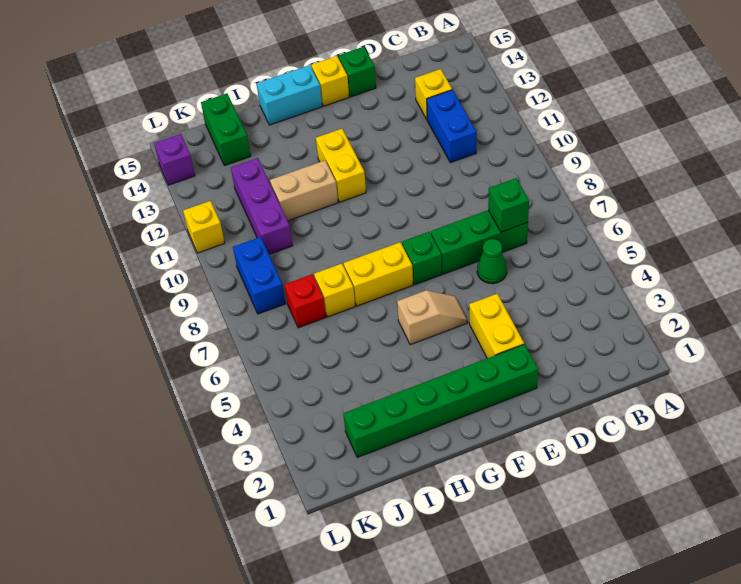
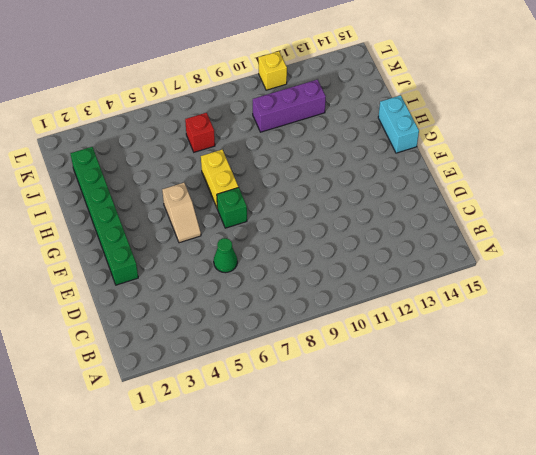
none -> green 1x3 brick [431,210,528,274]
none -> blue 1x2 brick [427,90,476,163]
none -> yellow 1x1 brick [415,69,452,119]

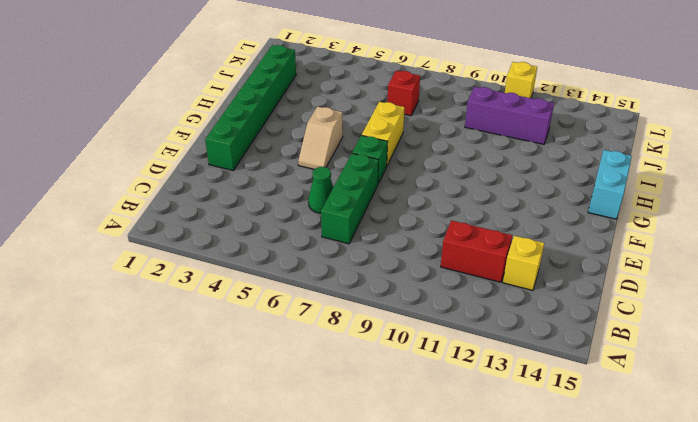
red 1x2 brick [441,220,512,282] -> blue 1x2 brick [427,90,476,163]
none -> yellow 1x2 brick [469,294,524,358]
none -> green 1x1 brick [339,47,376,97]
none -> yellow 1x1 brick [311,56,349,106]

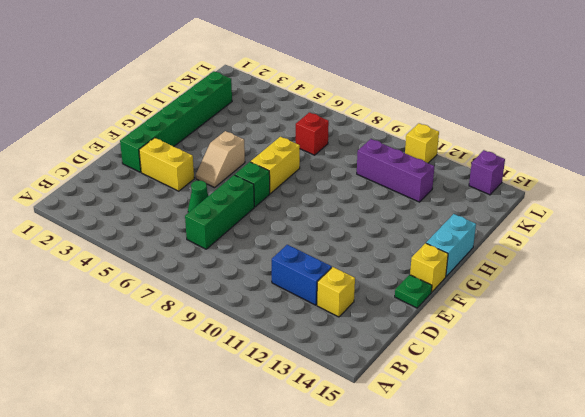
green 1x1 plate [395,275,432,308] -> green 1x1 brick [339,47,376,97]
none -> yellow 1x2 brick [316,129,366,202]
none -> tan 1x2 brick [270,160,338,221]
none -> yellow 1x1 brick [314,264,355,317]

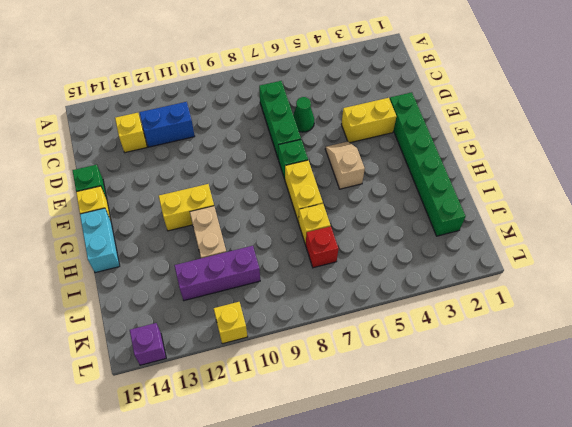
none -> green 1x2 brick [201,93,251,166]
none -> blue 1x2 brick [233,237,286,314]
none -> green 1x1 brick [488,178,529,232]

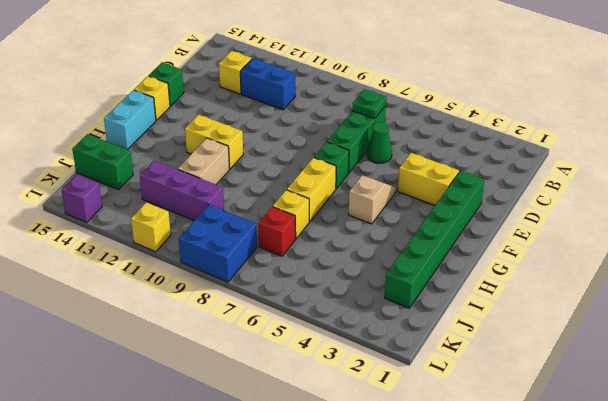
green 1x1 plate [352,89,386,119] -> green 1x1 brick [488,178,529,232]
blue 2x2 brick [179,205,257,282] -> blue 1x2 brick [233,237,286,314]

